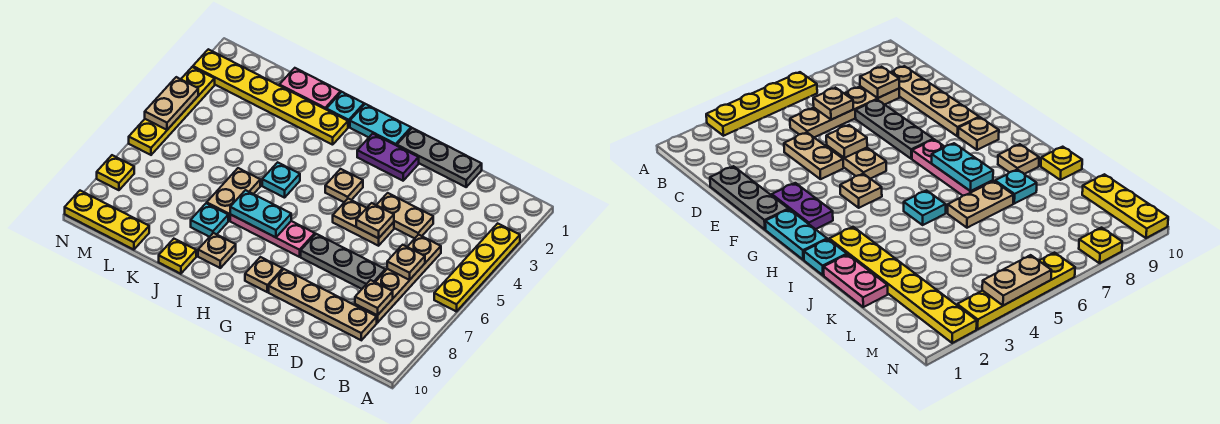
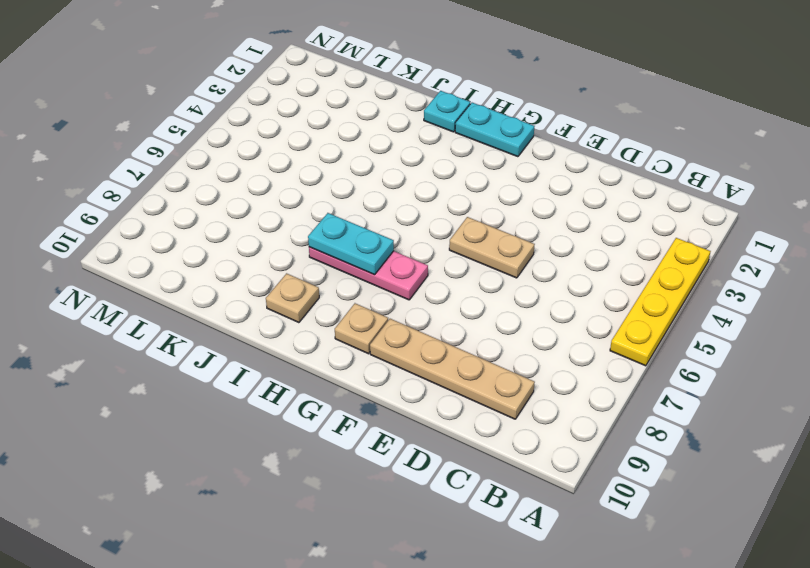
none -> tan 1x4 plate [355,235,441,323]
none -> grey 1x3 plate [397,128,482,187]
none -> tan 1x2 plate [377,193,433,238]

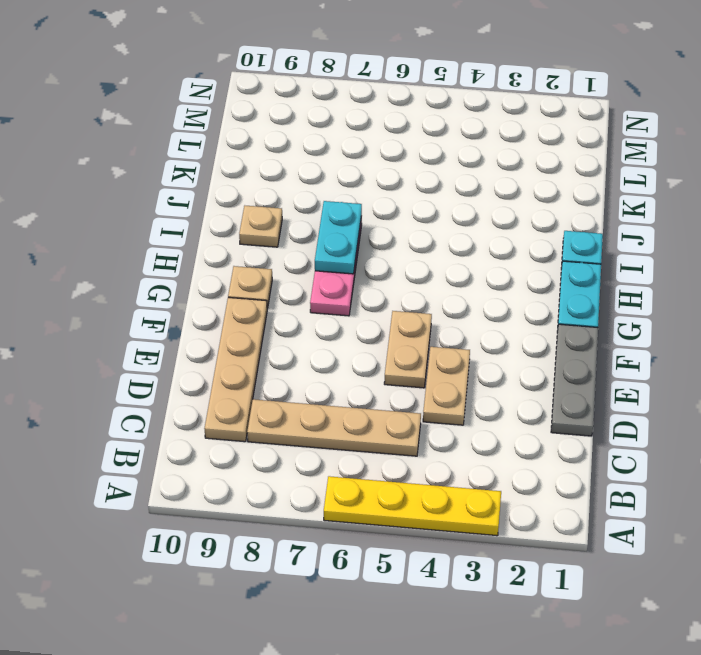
none -> grey 1x3 plate [301,234,385,289]
none -> purple 1x2 plate [357,134,419,181]
none -> tan 1x1 plate [325,169,363,202]

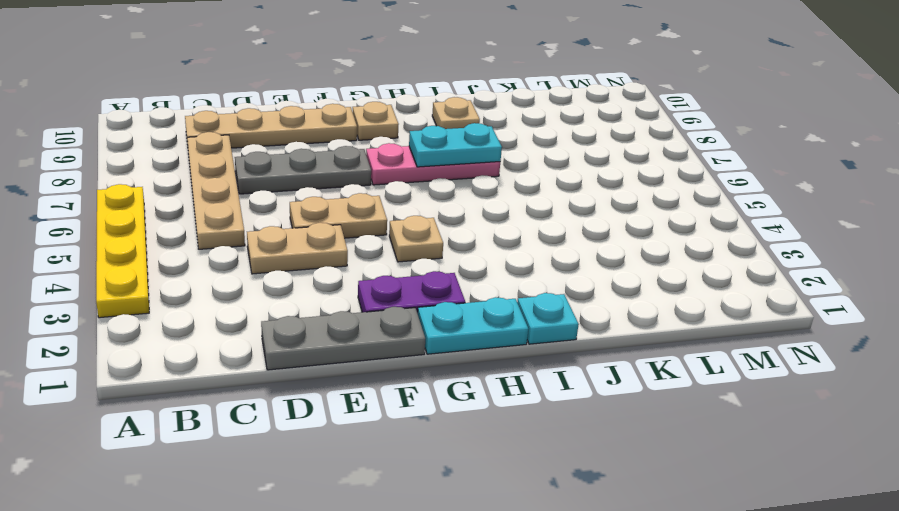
none -> yellow 1x6 plate [193,49,348,145]
none -> cyan 1x1 plate [262,162,300,198]
none -> pink 1x2 plate [279,68,341,109]

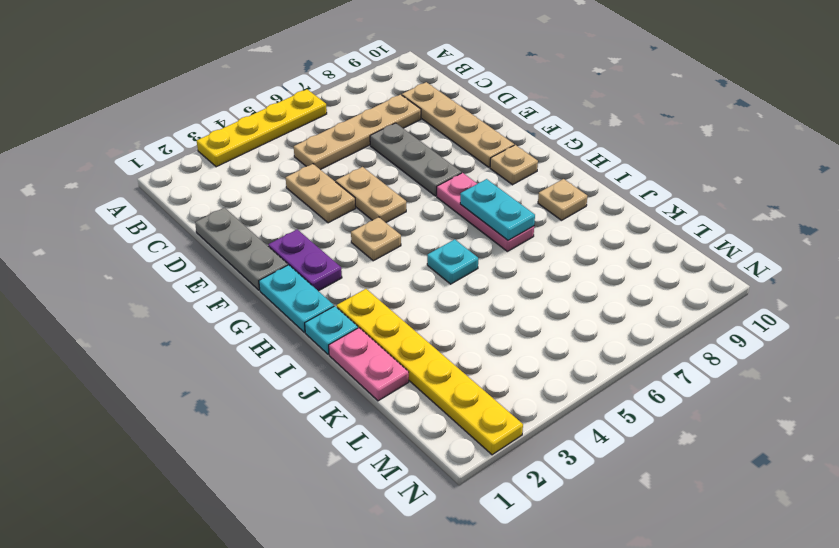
none -> tan 1x2 plate [207,168,260,221]
none -> cyan 1x1 plate [191,203,228,237]
none -> yellow 1x1 plate [159,239,196,274]

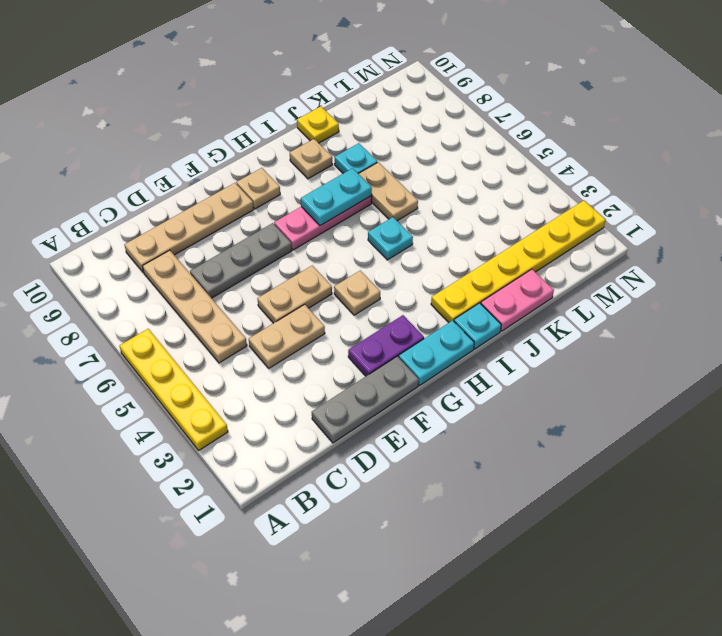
none -> yellow 1x3 plate [65,191,149,250]
none -> yellow 1x4 plate [129,67,215,155]
none -> yellow 1x1 plate [97,155,134,190]

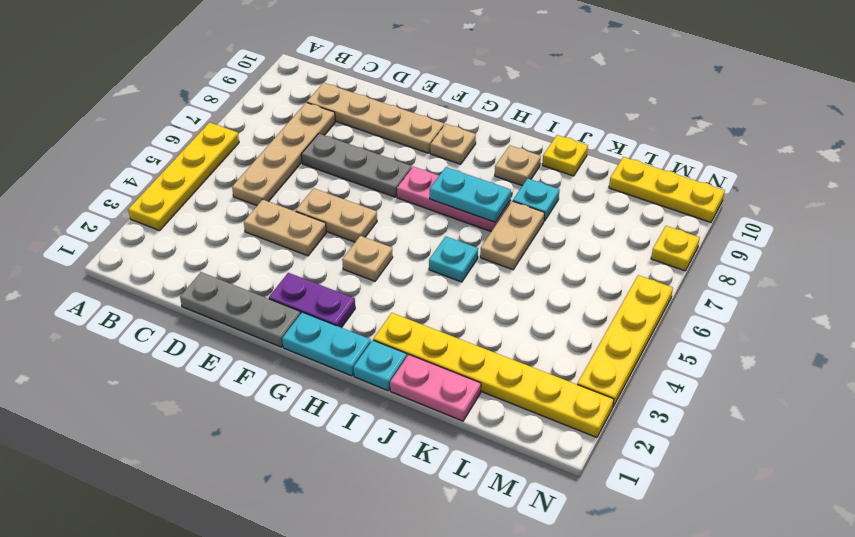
none -> tan 1x1 plate [387,245,425,280]
none -> tan 1x1 plate [355,280,393,315]
none -> tan 1x1 plate [356,203,394,238]

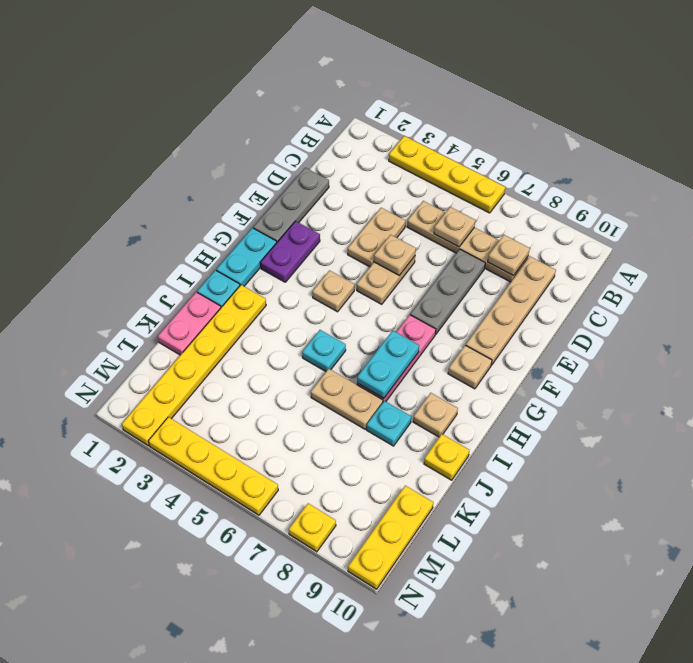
none -> tan 1x2 plate [145,77,198,130]

